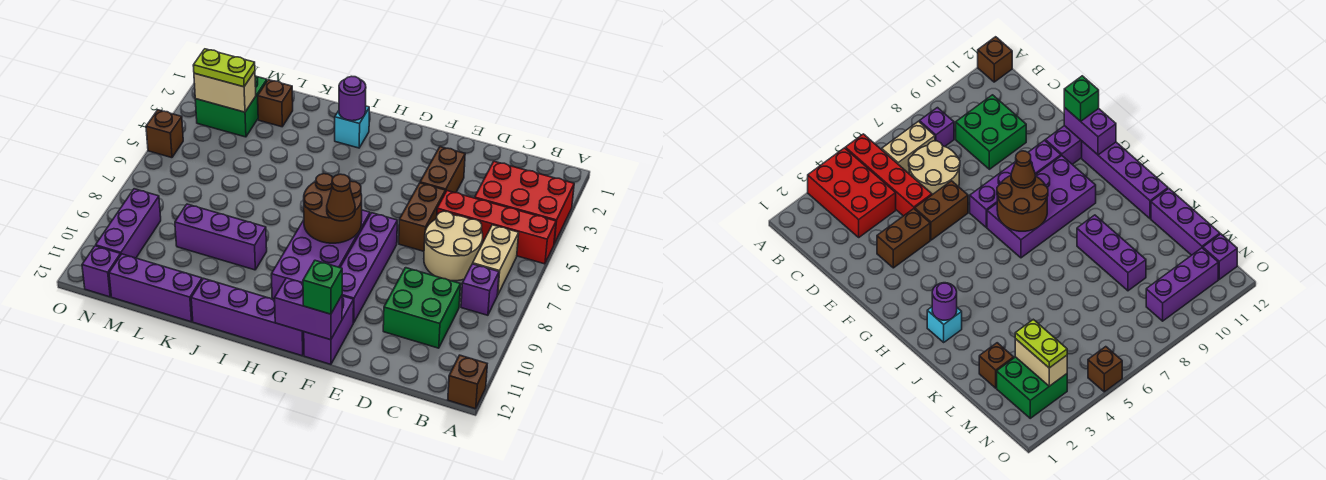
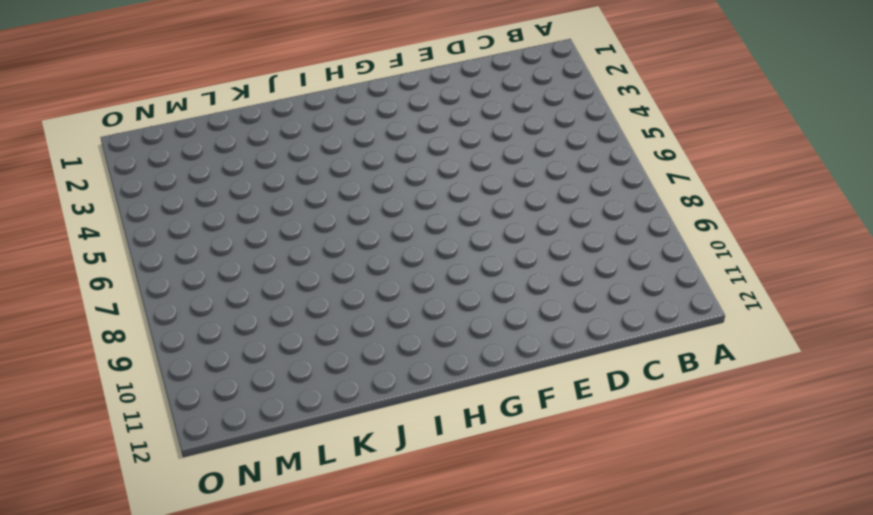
none -> red 2x3 brick [475,161,574,244]
none -> red 1x4 brick [437,191,556,264]
none -> brown 1x1 brick [448,355,487,409]

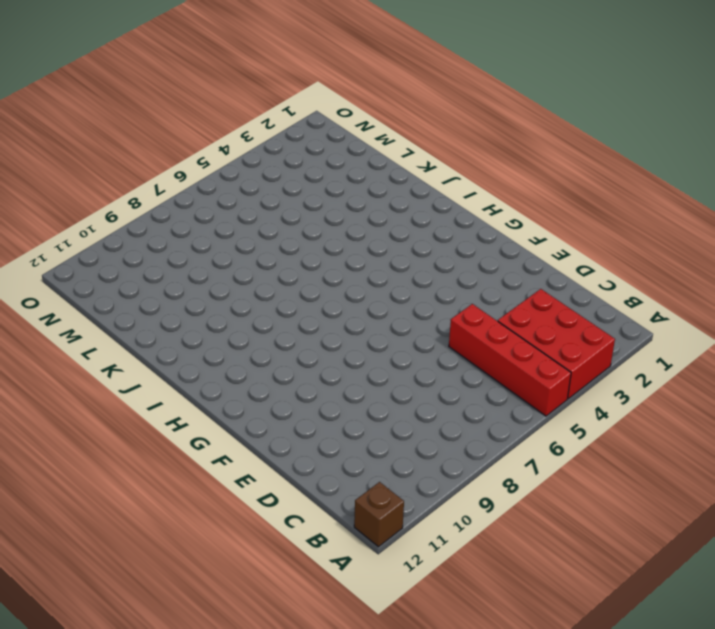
none -> tan 1x2 brick [473,225,519,295]
none -> purple 1x1 brick [461,264,499,315]
none -> tan 2x2 round brick [424,211,483,281]

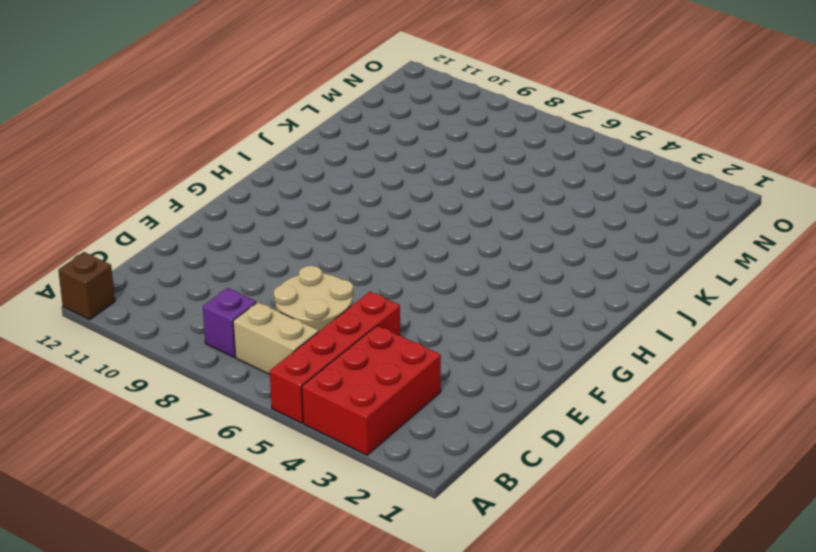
none -> green 2x2 brick [383,268,461,348]
none -> brown 1x2 brick [420,147,465,193]
none -> brown 1x2 brick [399,183,445,251]

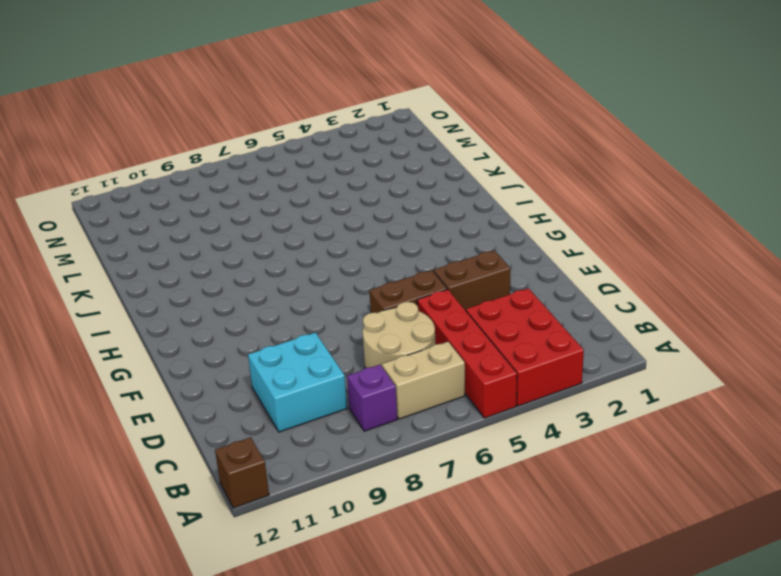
cyan 2x2 brick [248,333,347,432] -> green 2x2 brick [383,268,461,348]
none -> purple 1x4 brick [340,213,397,323]
none -> purple 1x2 brick [304,296,354,364]
none -> purple 2x4 brick [271,210,370,299]

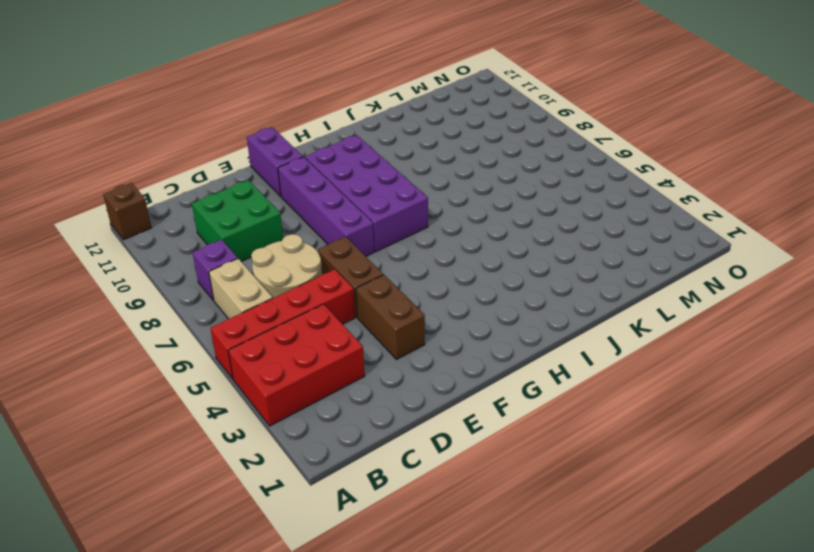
none -> purple 1x4 brick [191,278,304,356]
none -> cyan 1x1 brick [334,106,369,148]
none -> purple 1x3 brick [175,204,267,270]

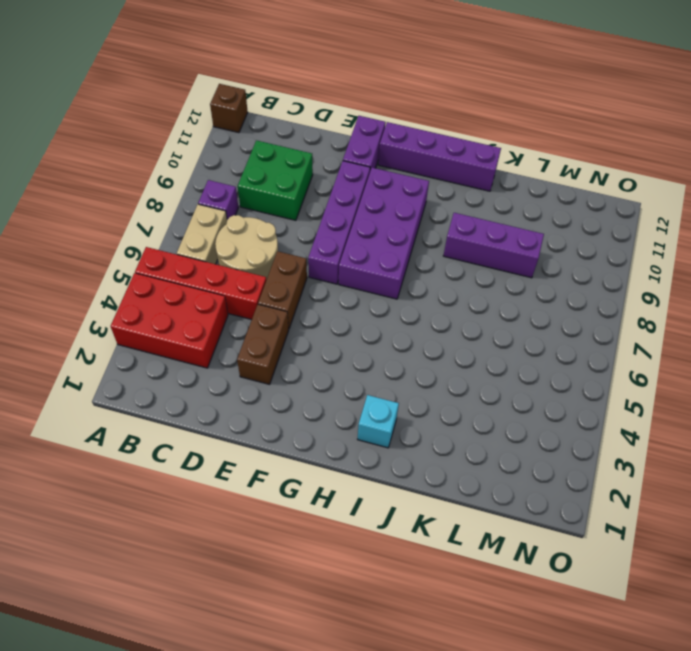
none -> purple 1x3 brick [109,254,202,322]
none -> brown 1x1 brick [258,80,293,127]
none -> green 2x2 brick [195,76,267,137]

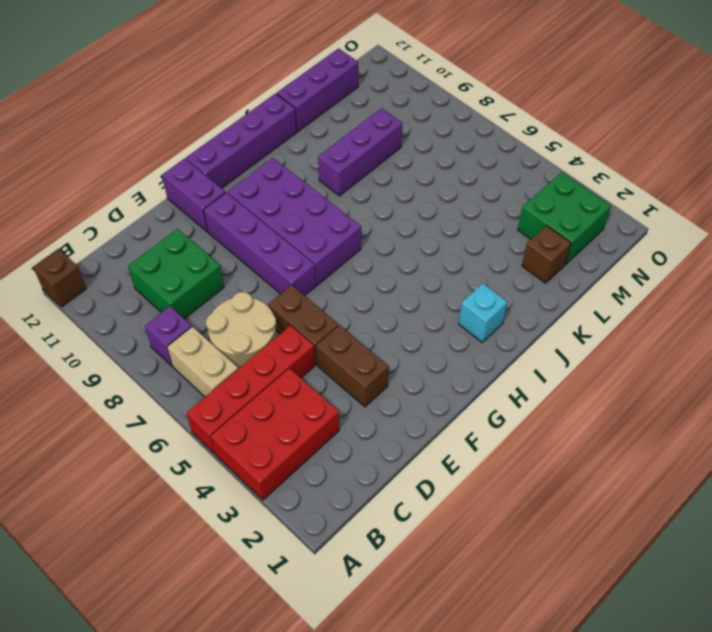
none -> purple 1x3 brick [96,189,161,258]
none -> purple 1x1 brick [82,246,121,297]
none -> brown 1x1 brick [146,110,183,158]

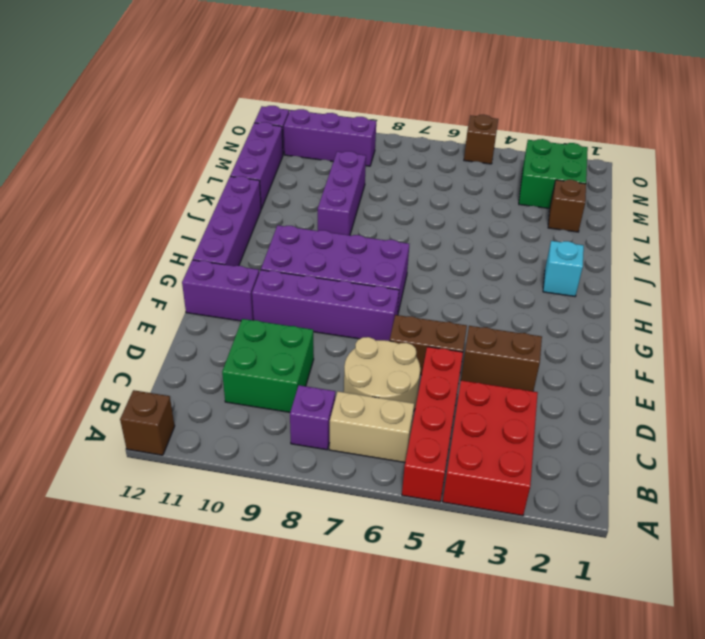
none -> purple 1x2 brick [275,278,342,340]
none -> brown 2x2 round brick [304,174,362,243]
none -> purple 1x1 round brick [339,76,366,121]

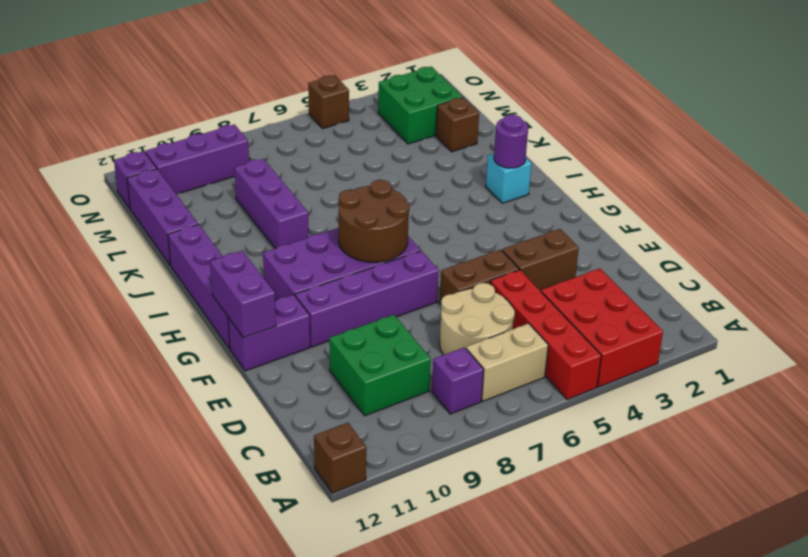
none -> tan 1x2 brick [194,71,256,112]
none -> green 1x1 brick [303,260,342,314]
none -> brown 1x1 cone [327,174,355,221]

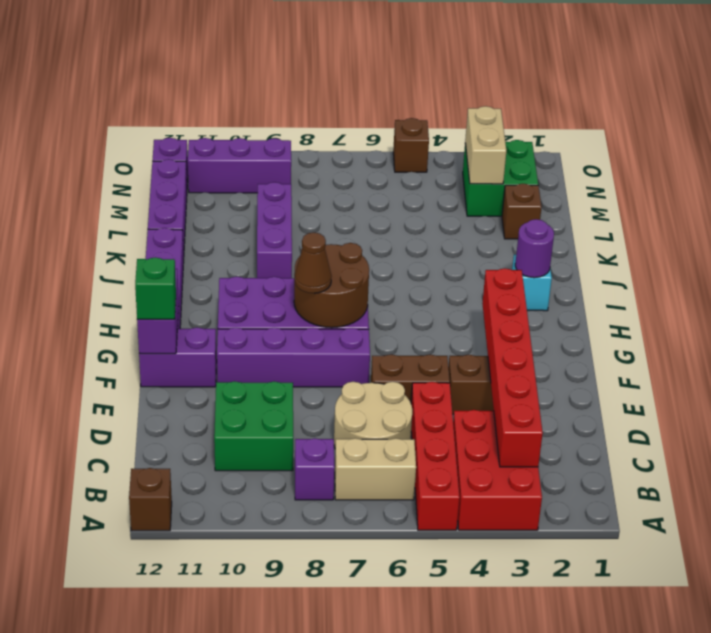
red 1x6 brick [482,268,543,467] -> none
none -> lime 1x2 plate [193,49,255,87]

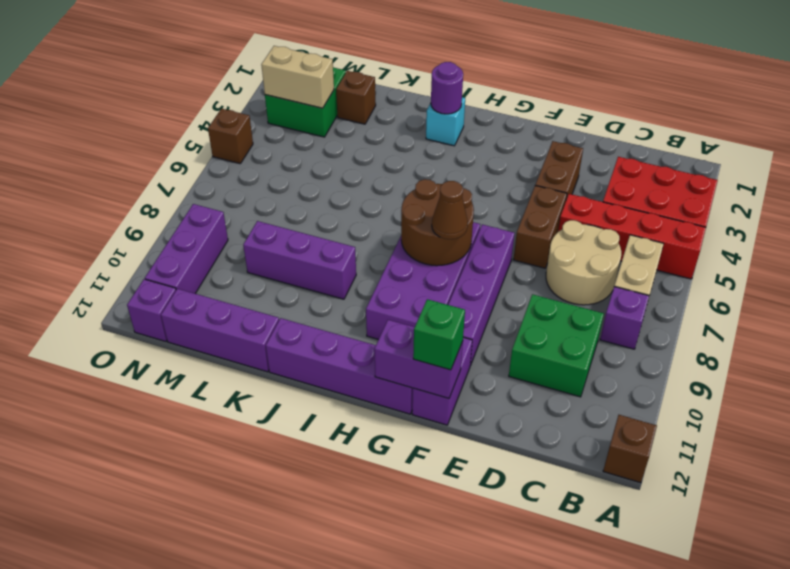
none -> lime 1x2 plate [193,49,255,87]

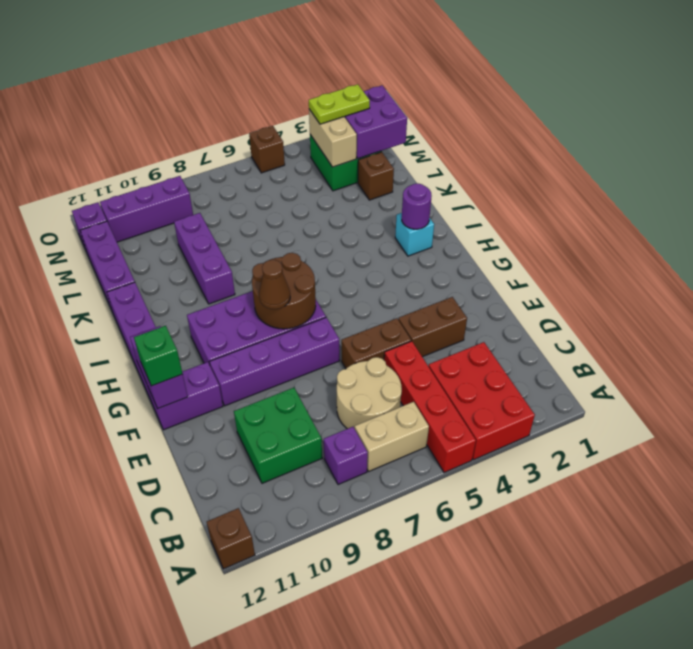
purple 2x2 brick [345,85,407,159] -> none
lime 1x2 plate [309,84,370,124] -> lime 1x2 plate turned to [193,49,255,87]

